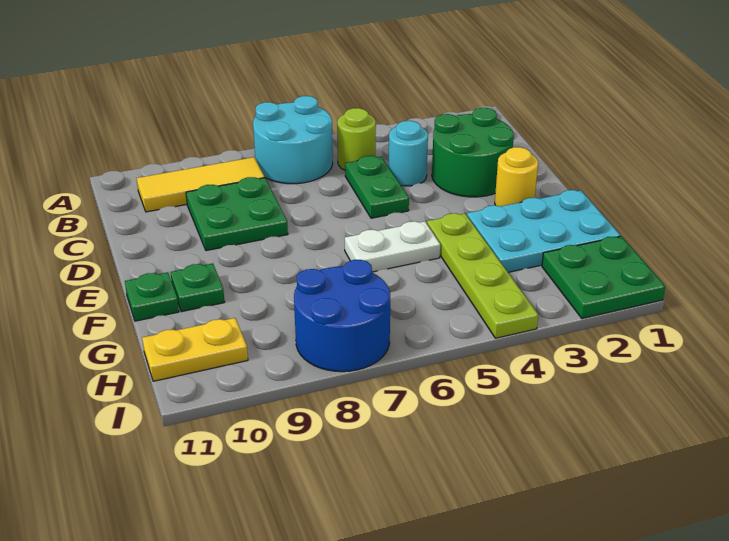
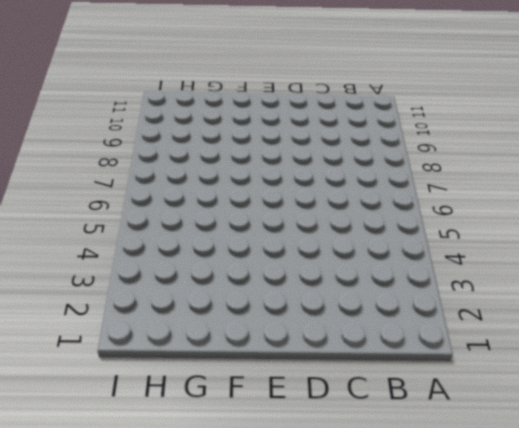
none -> cyan 2x2 round brick [253,96,333,184]
none -> lime 1x1 round brick [337,108,376,170]
none -> yellow 1x3 tile [137,157,265,212]

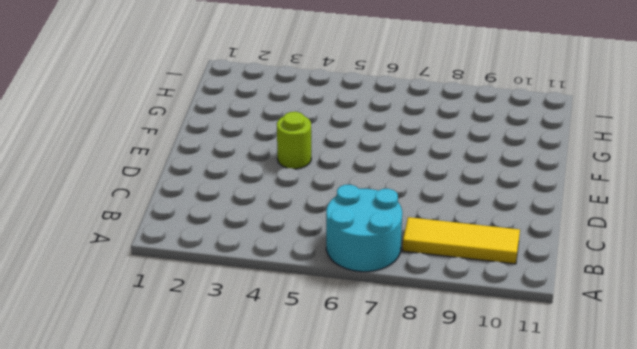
lime 1x1 round brick [277,112,311,169] -> lime 1x1 round brick moved to [337,108,376,170]
none -> green 2x2 round brick [432,108,514,197]
none -> cyan 1x1 round brick [389,121,428,186]
none -> green 1x2 plate [345,156,409,218]

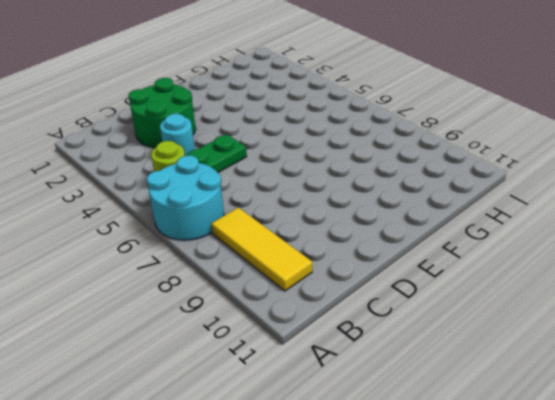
none -> green 2x2 plate [186,177,288,251]
none -> yellow 1x1 round brick [495,147,538,206]
none -> cyan 2x3 plate [467,190,620,272]

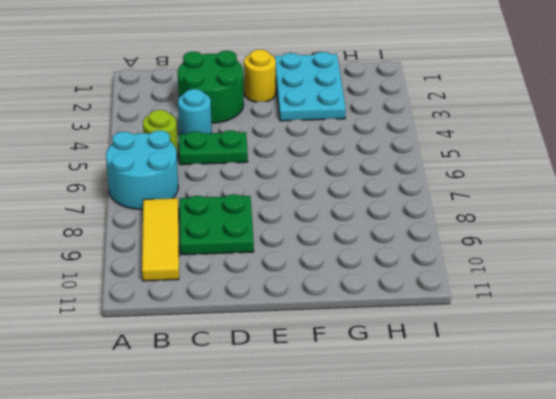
none -> lime 1x4 plate [427,213,538,338]
none -> white 1x2 plate [345,221,440,272]
none -> green 1x1 plate [170,263,225,312]

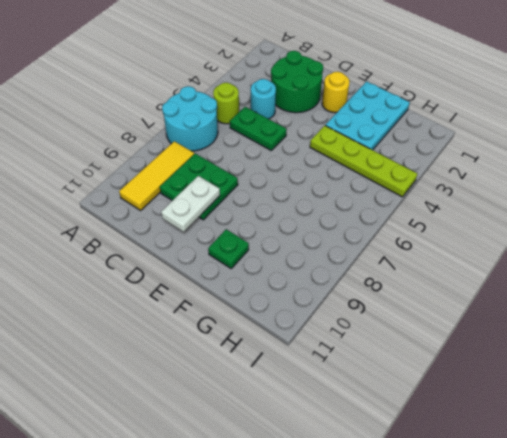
white 1x2 plate [161,176,220,232] -> white 1x2 plate moved to [345,221,440,272]
none -> green 1x1 plate [125,272,179,321]
none -> green 2x2 plate [542,236,665,319]
none -> blue 2x2 round brick [294,260,390,372]

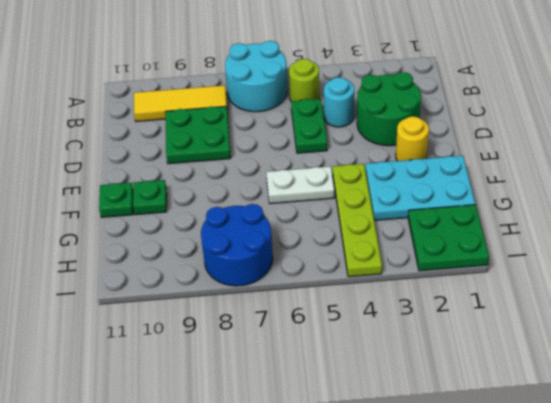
none -> yellow 1x2 plate [142,318,248,381]

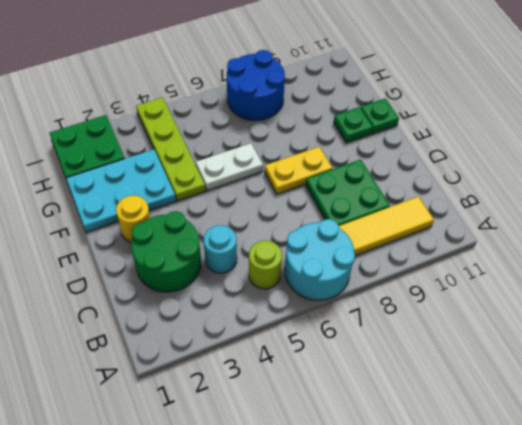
yellow 1x2 plate [265,147,332,194] -> yellow 1x2 plate moved to [142,318,248,381]
none -> green 1x2 plate [345,156,409,218]

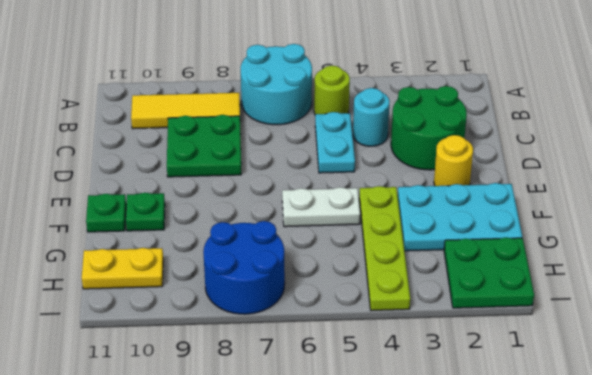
cyan 1x2 plate [315,112,355,173] -> green 1x2 plate [345,156,409,218]

